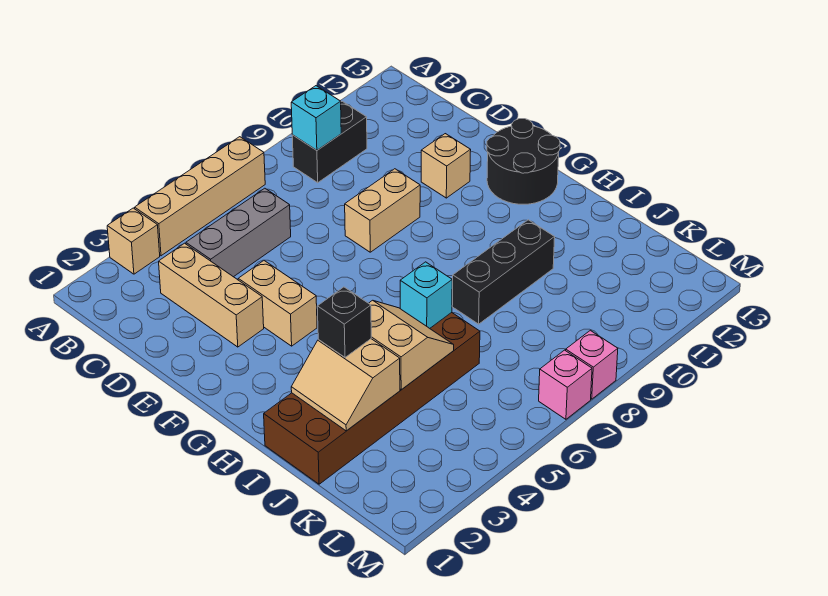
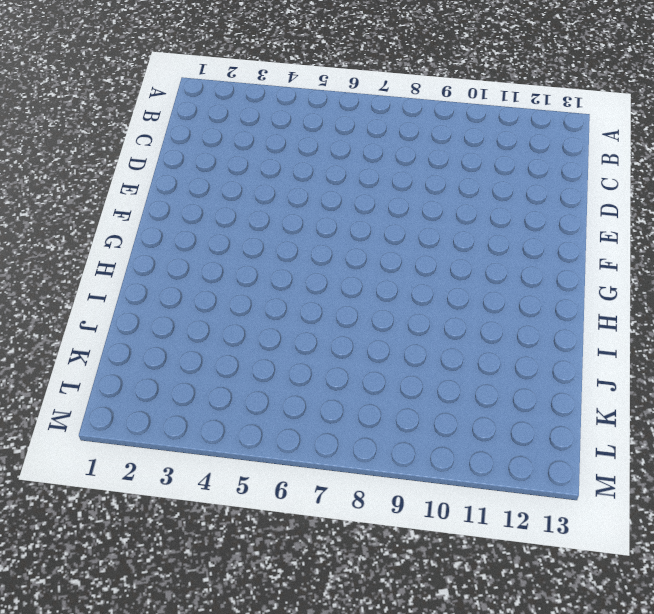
none -> tan 1x1 brick [107,208,160,274]
none -> tan 1x4 brick [135,137,265,256]
none -> black 1x2 brick [292,101,367,183]

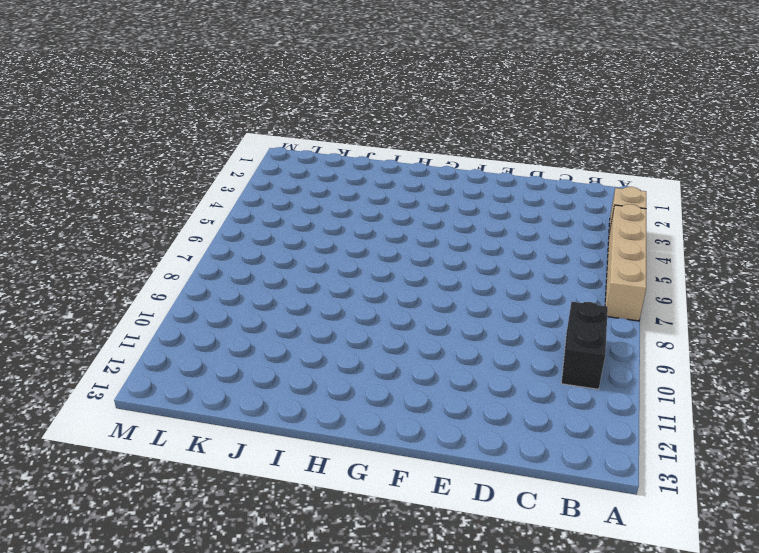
none -> tan 1x3 brick [159,243,264,347]
none -> grey 1x3 brick [186,188,291,277]
none -> tan 1x2 brick [238,261,317,346]

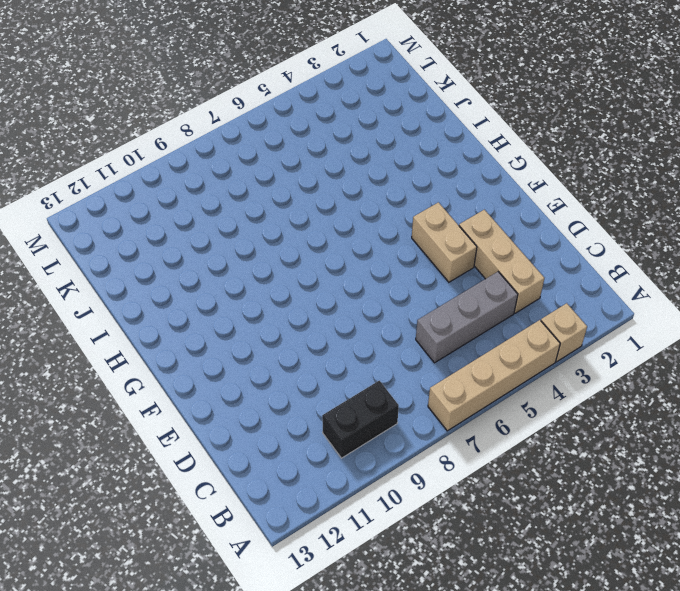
none -> tan 1x2 brick [345,169,420,252]
none -> tan 1x1 brick [421,134,471,198]
none -> black 2x2 round brick [487,119,560,204]

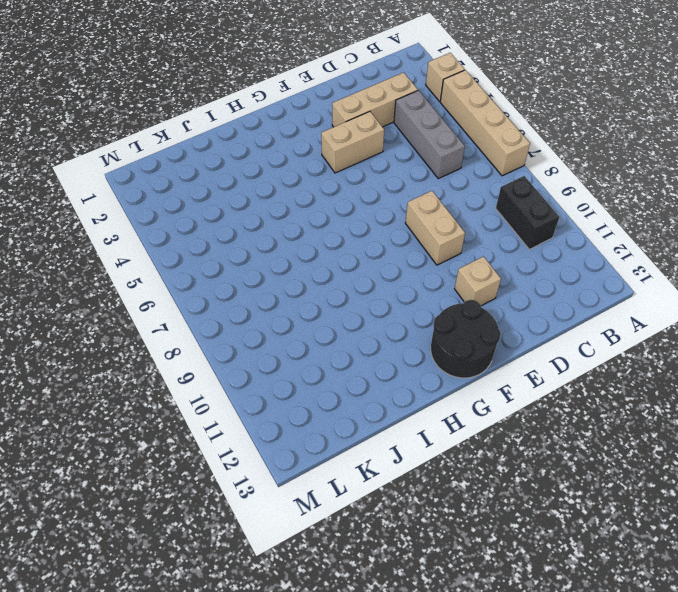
none -> brown 2x6 brick [264,313,480,484]
none -> black 1x3 brick [452,220,555,324]
none -> pink 1x1 brick [539,350,592,419]

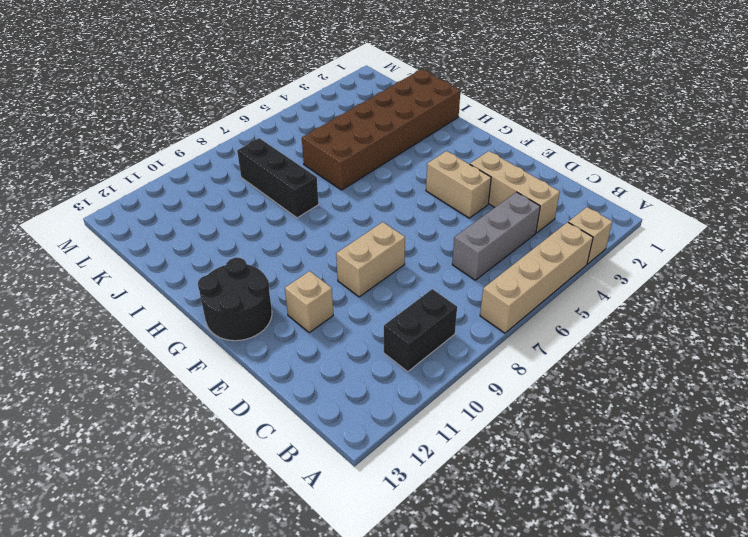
black 1x3 brick [237,138,319,218] -> black 1x3 brick turned to [452,220,555,324]
none -> pink 1x1 brick [539,350,592,419]
none -> pink 1x1 brick [566,330,618,399]
none -> cyan 1x1 brick [291,86,341,150]

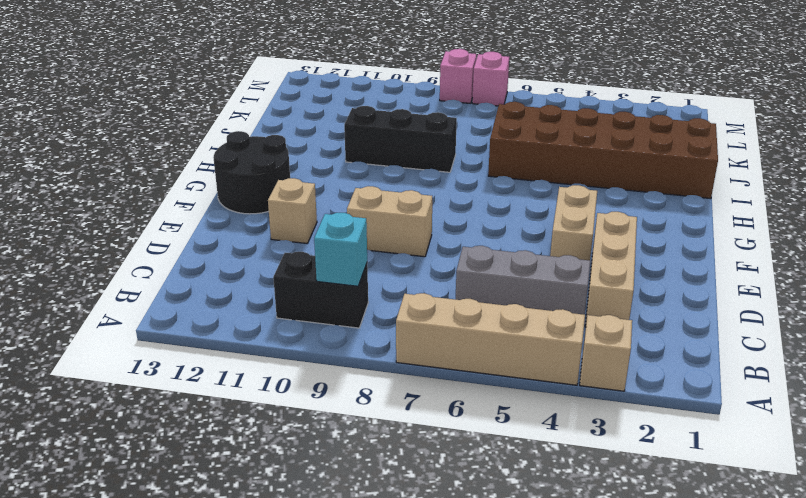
none -> tan 2x2 slope [291,339,400,431]
none -> tan 2x2 slope [369,300,454,390]
none -> cyan 1x1 brick [400,262,452,328]

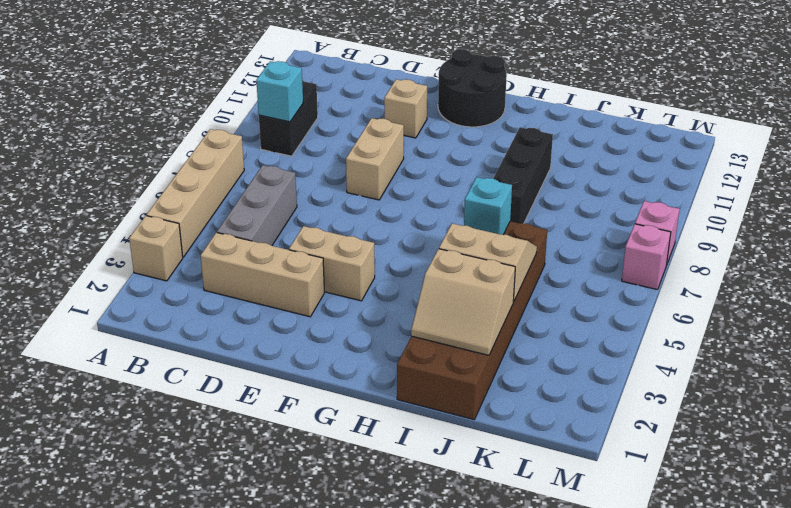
none -> black 1x1 brick [317,287,371,357]

